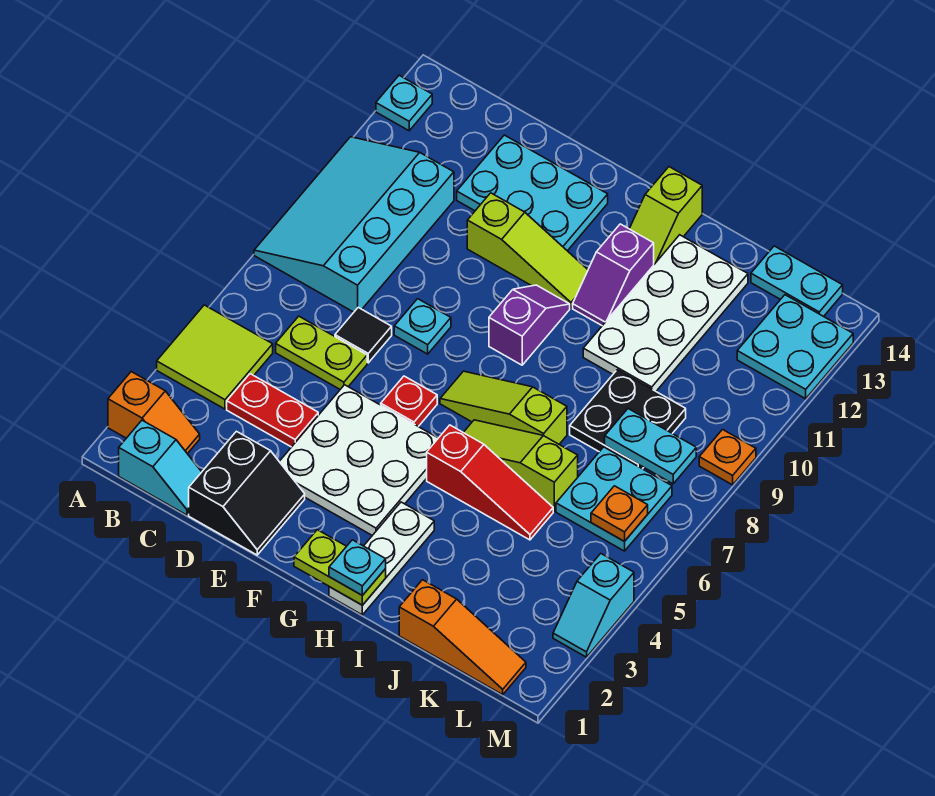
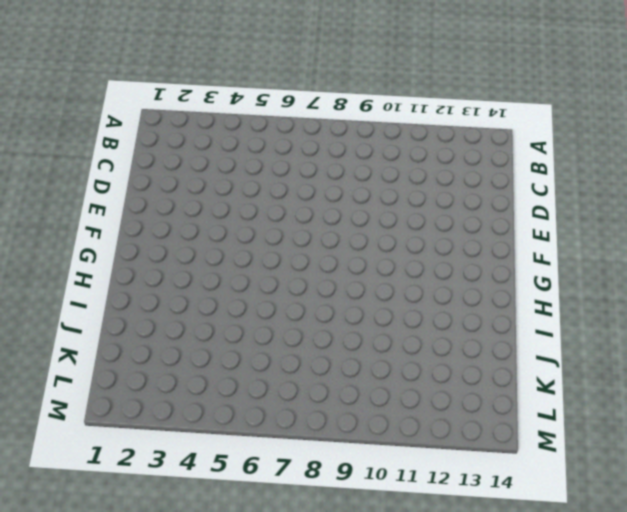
none -> orange 1x2 slope [108,372,200,454]
none -> lime 2x2 tile [157,305,273,409]
none -> cyan 3x4 slope [254,137,454,312]
none -> cyan 1x1 plate [376,75,432,131]

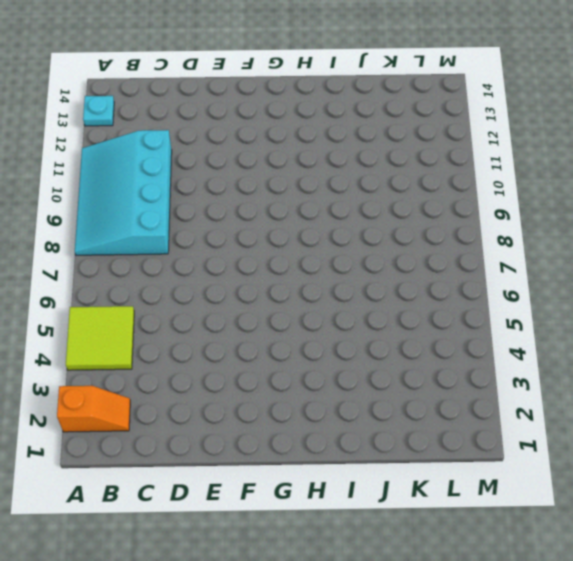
none -> cyan 1x2 slope [119,420,201,515]
none -> red 1x2 plate [227,374,318,447]
none -> lime 1x2 plate [276,316,367,389]
none -> black 2x2 slope [189,431,305,555]

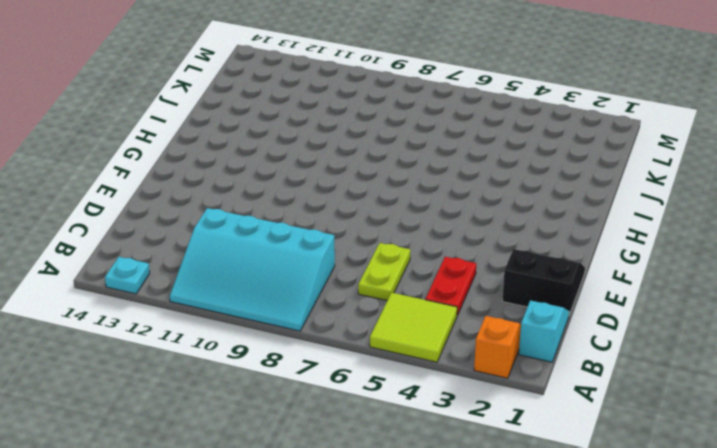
none -> black 1x1 tile [335,307,392,363]
none -> cyan 2x3 plate [457,135,608,251]
none -> white 3x3 plate [279,385,438,535]
none -> cyan 1x1 plate [394,299,451,354]

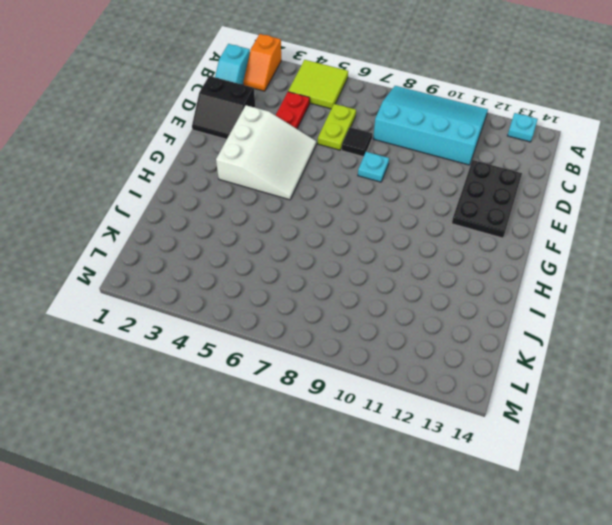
black 2x3 plate [452,160,522,238] -> cyan 2x3 plate [457,135,608,251]
white 3x3 slope [216,105,316,200] -> white 3x3 plate [279,385,438,535]
none -> lime 1x3 slope [467,193,588,308]
none -> red 1x1 plate [381,376,437,427]
none -> lime 1x3 slope [440,371,567,444]
none -> purple 1x2 slope [489,285,570,365]

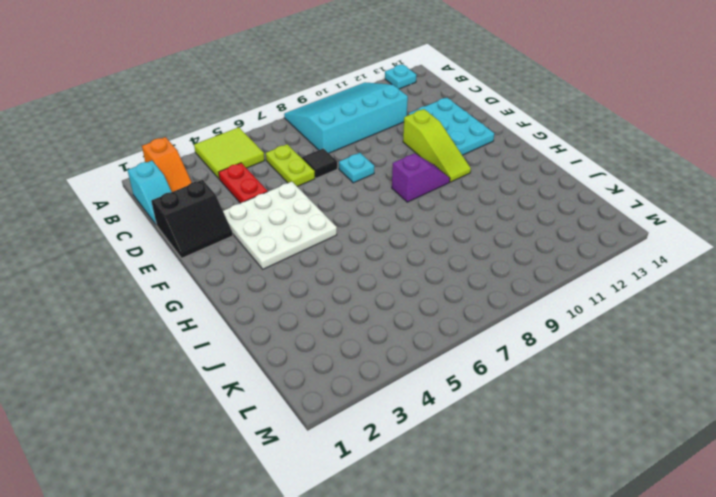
none -> red 1x1 plate [381,376,437,427]
none -> lime 1x3 slope [440,371,567,444]
none -> white 1x3 plate [329,502,434,615]
none -> red 1x3 slope [427,425,553,540]

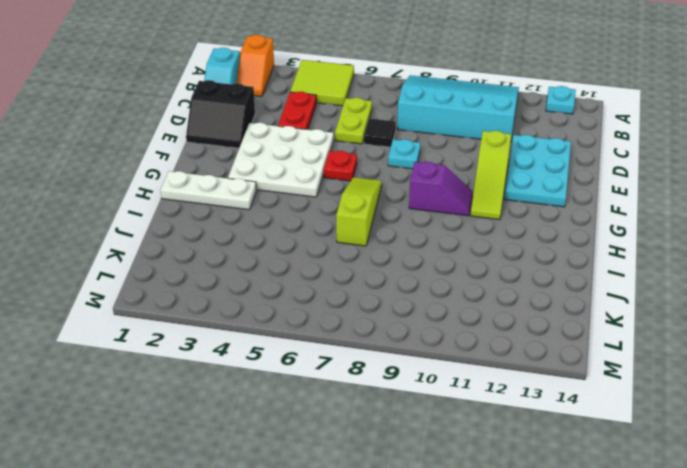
none -> red 1x3 slope [427,425,553,540]
none -> lime 1x3 slope [463,420,578,511]
none -> purple 1x2 slope [573,224,654,326]
none -> lime 1x2 slope [629,167,702,264]

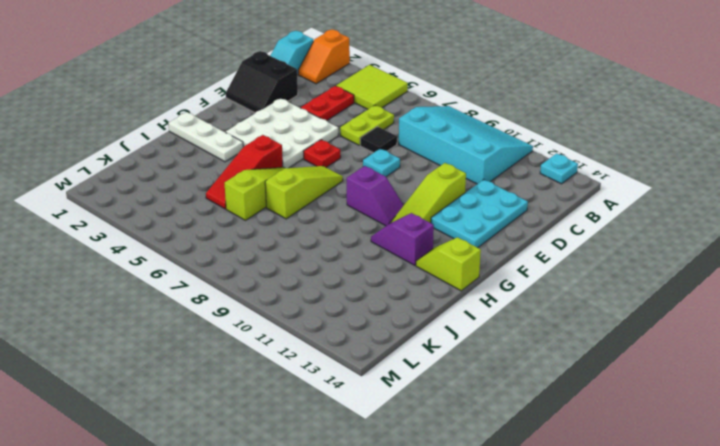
none -> white 2x4 plate [583,235,748,391]
none -> orange 1x3 slope [399,580,526,695]
none -> black 2x2 plate [570,370,686,469]
none -> cyan 2x2 plate [556,447,672,551]

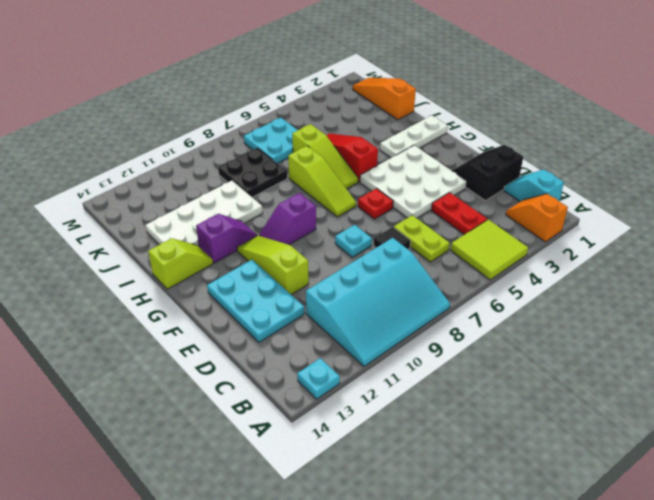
none -> cyan 1x2 plate [751,246,843,317]
none -> cyan 2x2 plate [737,295,853,399]
none -> cyan 1x2 slope [553,554,634,657]
none -> orange 1x1 plate [699,430,756,485]

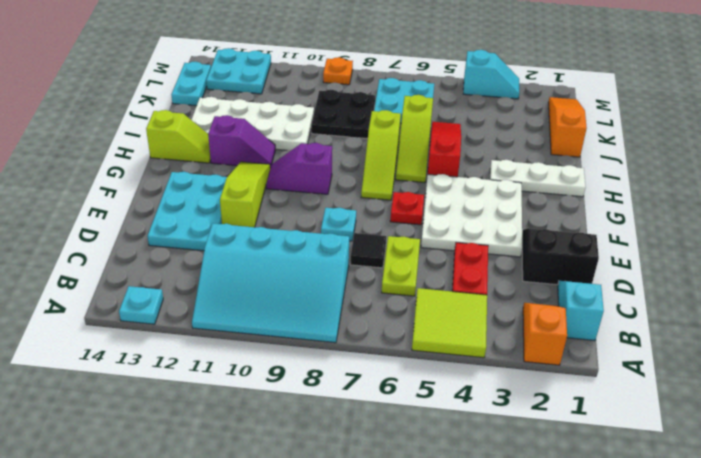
none -> lime 1x2 plate [294,530,386,605]
none -> cyan 1x2 plate [605,409,696,484]
none -> orange 1x1 plate [591,486,648,542]
none -> cyan 1x1 plate [329,540,386,595]

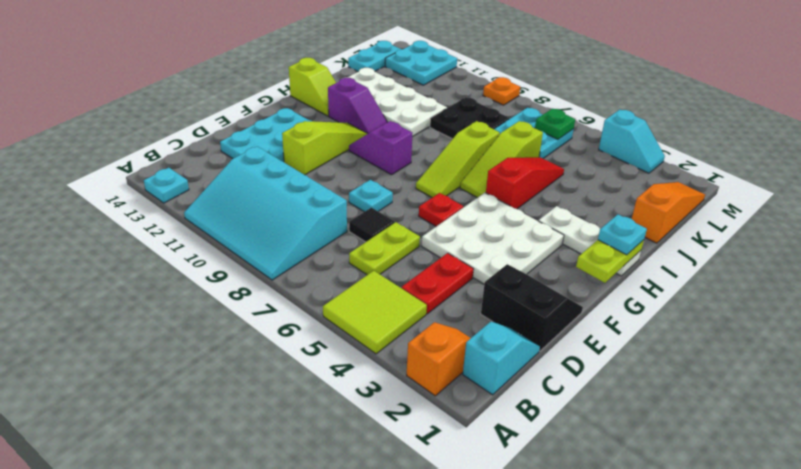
green 1x1 plate [535,109,575,139] -> orange 1x1 plate [591,486,648,542]
none -> cyan 1x2 plate [605,409,696,484]

